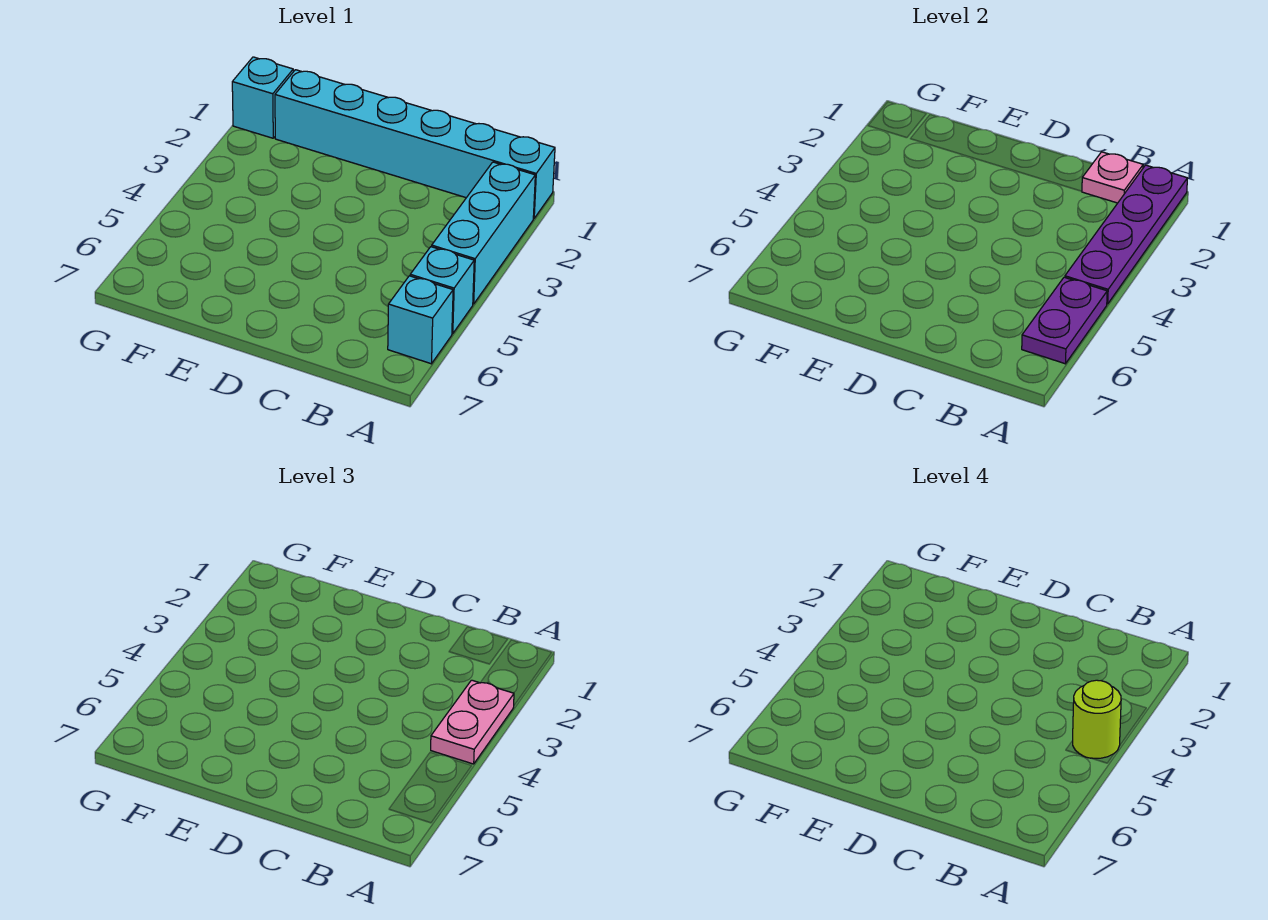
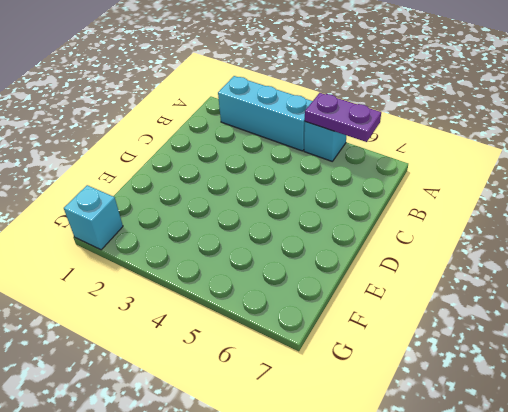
none -> cyan 1x6 brick [275,70,555,218]
none -> cyan 1x1 brick [388,276,453,364]

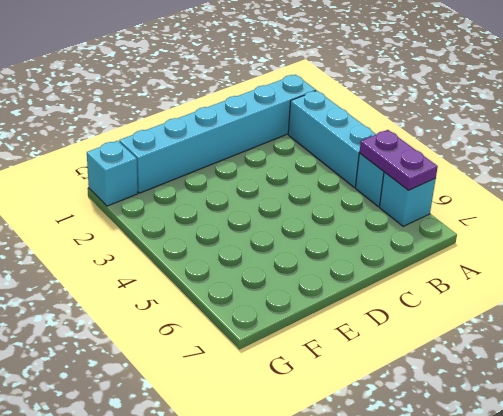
none -> purple 1x4 plate [1065,165,1188,304]
none -> pink 1x1 plate [1082,152,1143,203]

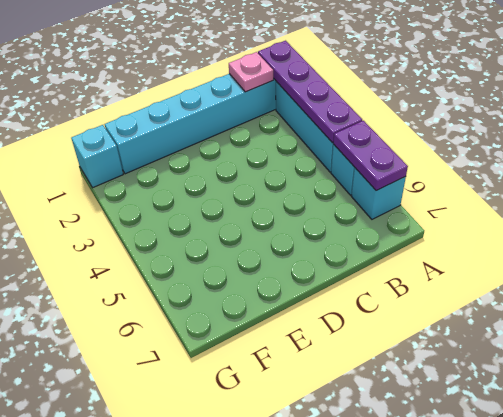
none -> pink 1x2 plate [431,680,514,764]
none -> lime 1x1 round brick [1073,680,1121,758]

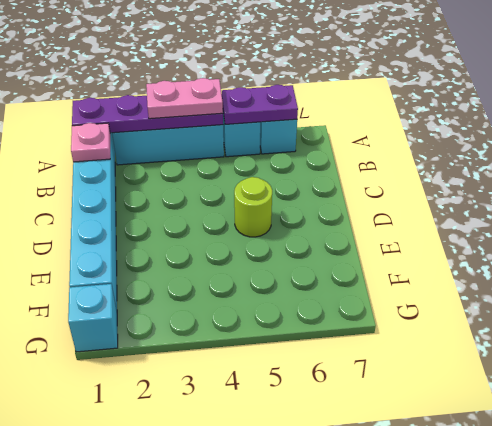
lime 1x1 round brick [234,177,272,237] -> lime 1x1 round brick moved to [1073,680,1121,758]

